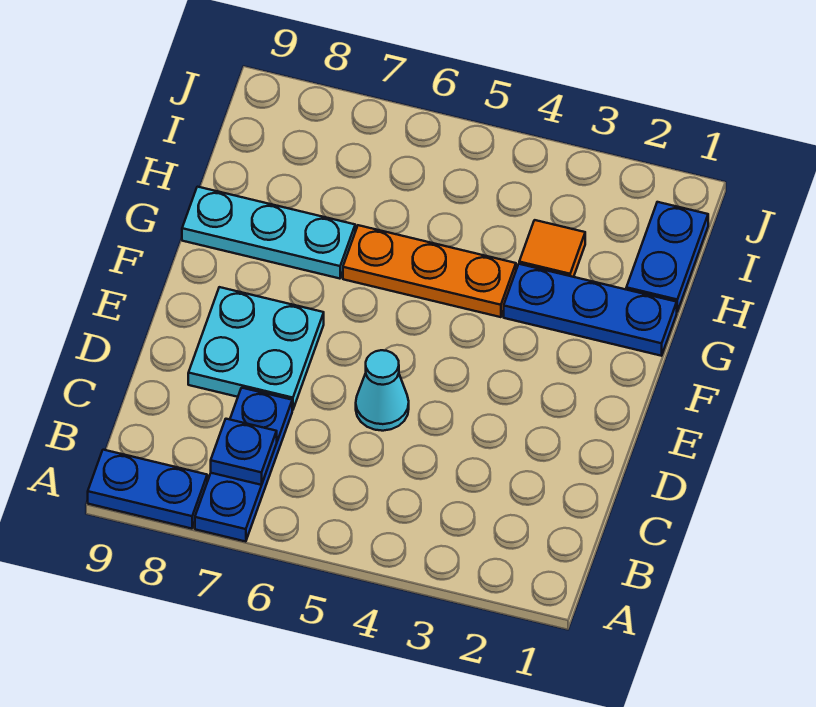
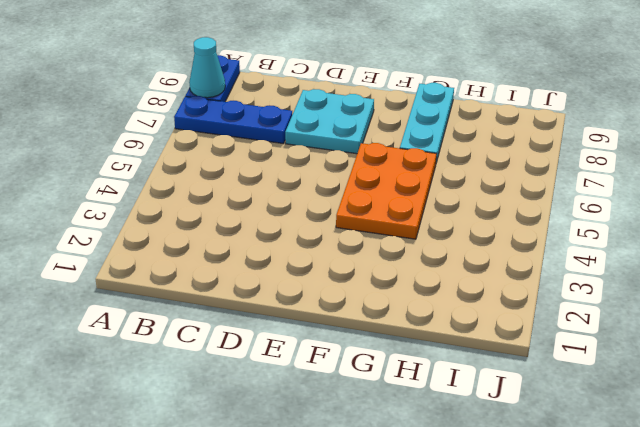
cyan 1x1 cone [189,37,225,98] -> cyan 1x1 cone moved to [356,350,409,431]
orange 2x3 plate [336,143,437,239] -> orange 1x3 plate [343,225,516,317]
none -> blue 1x3 plate [504,264,677,356]
none -> blue 1x2 plate [626,202,708,312]

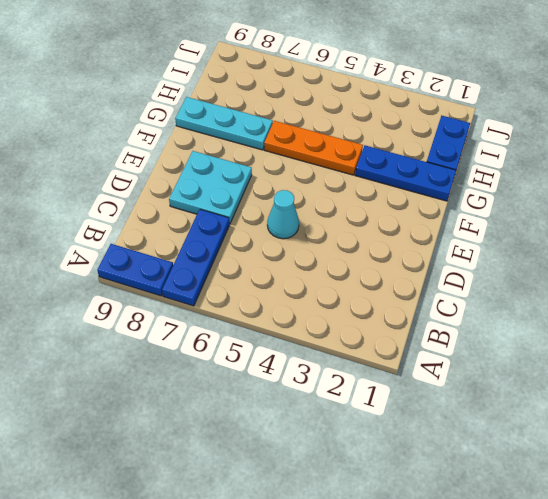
none -> orange 1x1 tile [519,220,585,277]
none -> blue 1x1 plate [211,419,277,485]

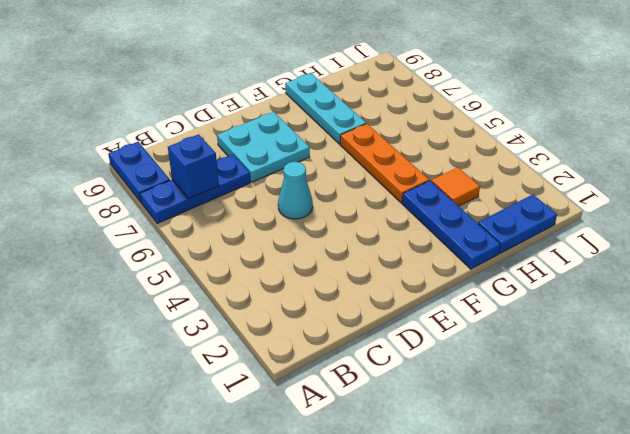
blue 1x1 brick [168,134,219,199] -> blue 1x1 plate [211,419,277,485]

